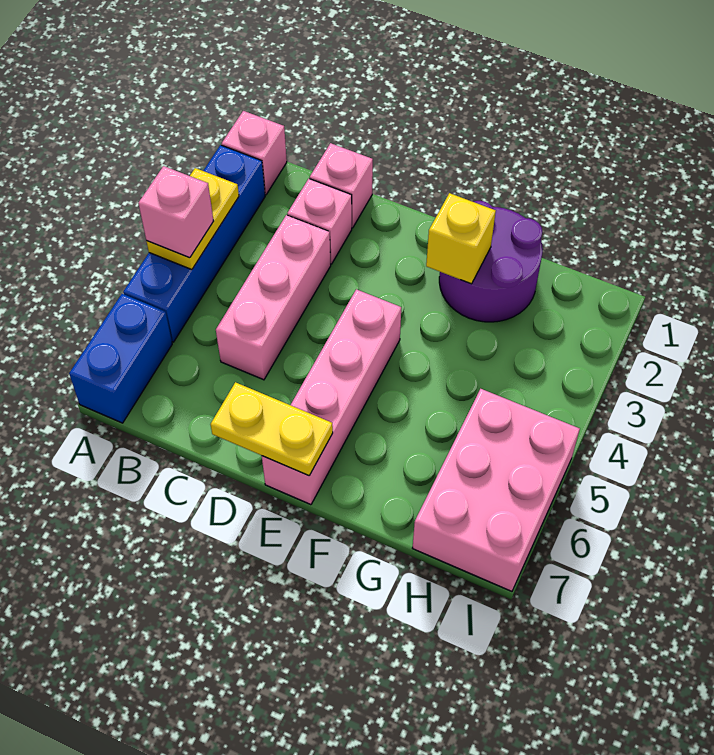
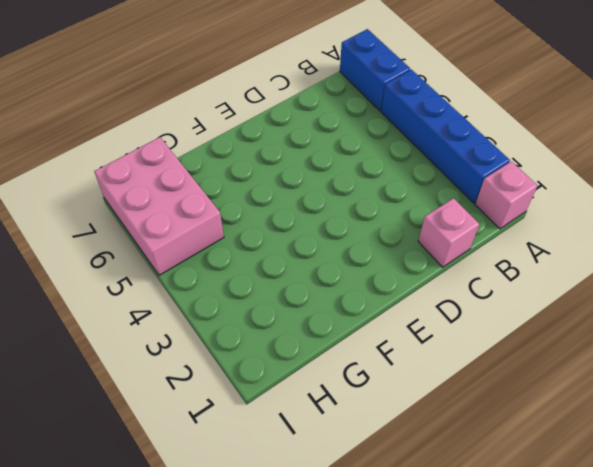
none -> pink 1x1 brick [287,179,352,264]
none -> pink 1x3 brick [216,215,331,380]
none -> pink 1x4 brick [262,289,401,505]

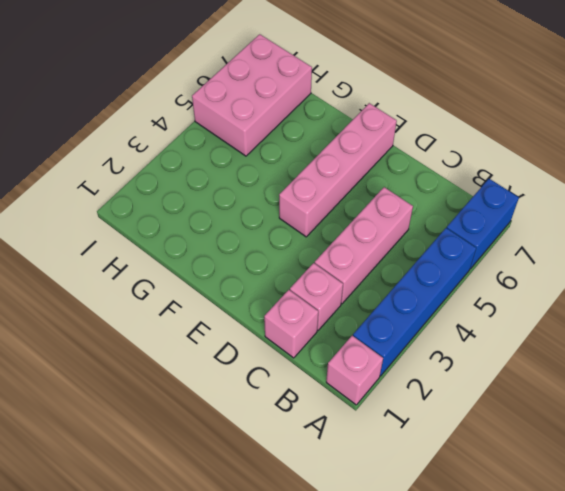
none -> purple 2x2 round brick [439,201,543,322]
none -> yellow 1x2 plate [146,168,239,270]
none -> yellow 1x2 plate [210,382,333,476]

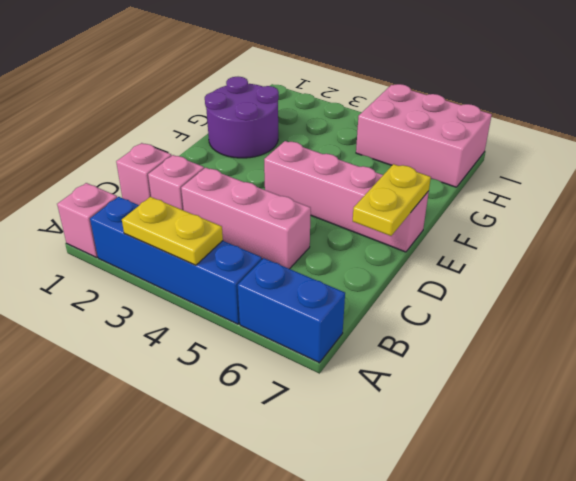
none -> yellow 1x1 brick [426,193,496,284]
none -> pink 1x1 brick [138,166,213,258]

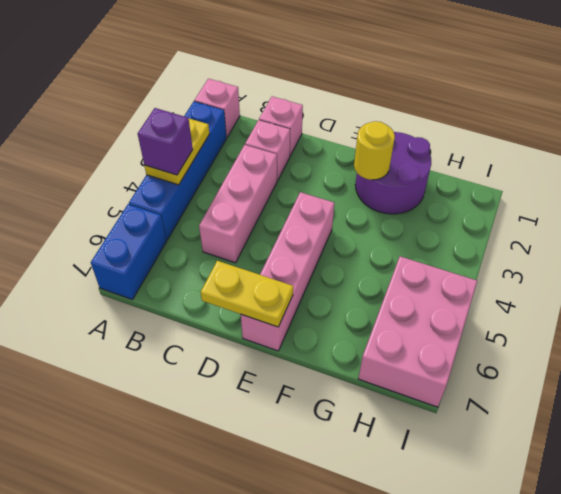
purple 1x1 brick [138,108,193,175] -> pink 1x1 brick [138,166,213,258]
yellow 1x1 round brick [354,121,395,180] -> yellow 1x1 brick [426,193,496,284]

